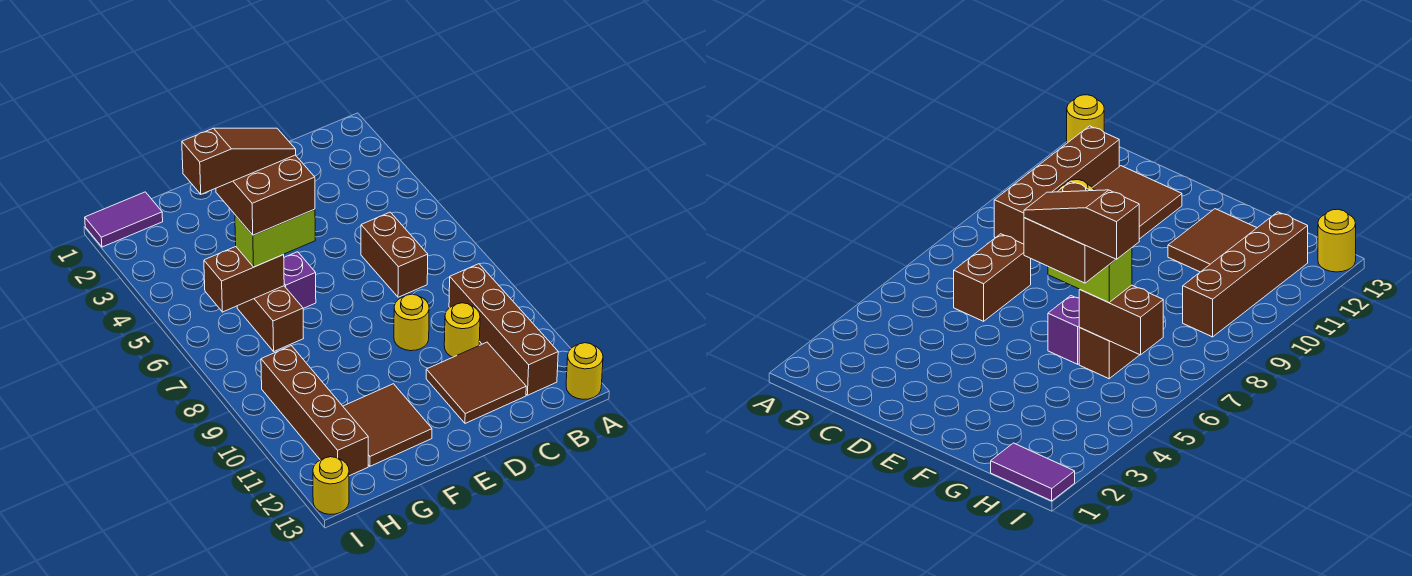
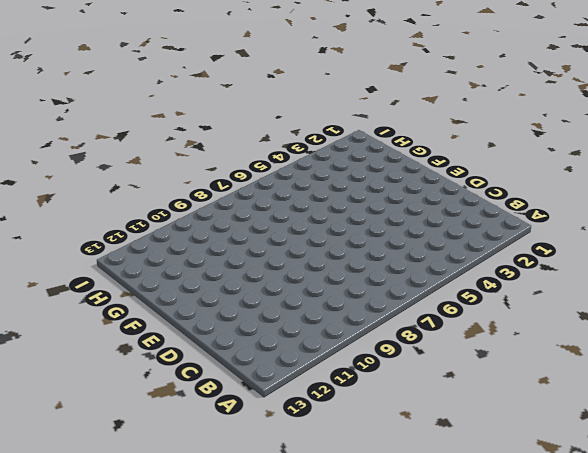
none -> yellow 1x1 round brick [566,343,603,399]
none -> brown 1x4 brick [449,264,558,395]
none -> brown 1x2 brick [361,212,428,297]

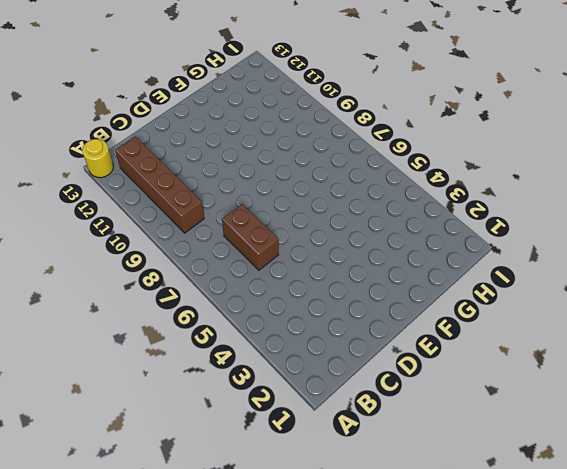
none -> yellow 1x1 round brick [444,303,480,357]
none -> brown 2x2 tile [426,342,526,423]
none -> yellow 1x1 round brick [394,294,429,351]

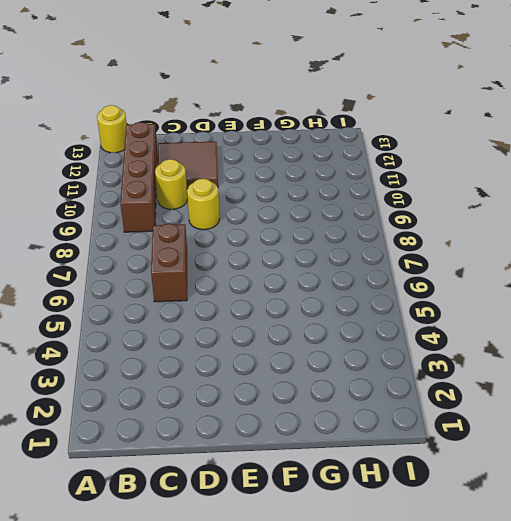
none -> purple 1x1 brick [284,252,316,308]
none -> brown 2x2 tile [343,384,432,466]
none -> brown 1x2 brick [237,286,304,351]

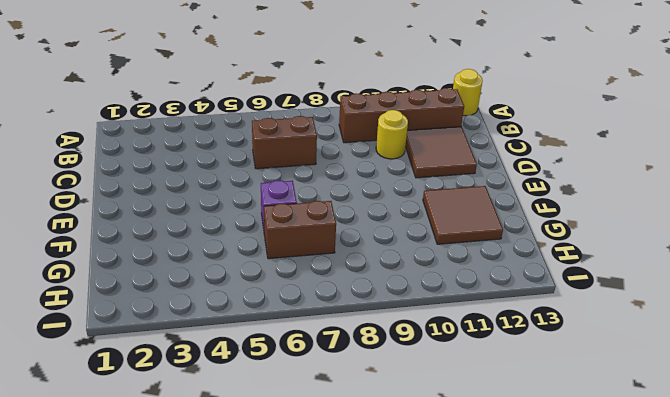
none -> yellow 1x1 round brick [394,294,429,351]
none -> purple 1x2 tile [85,192,163,247]
none -> brown 1x4 brick [261,346,368,476]

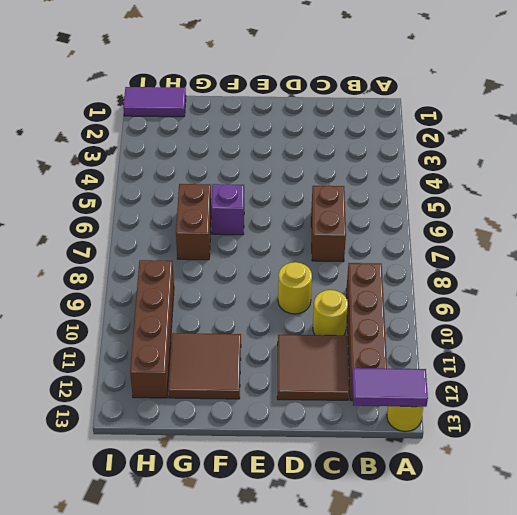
purple 1x2 tile [352,368,428,407] -> none
none -> yellow 1x1 round brick [313,457,349,514]
none -> brown 1x2 brick [204,247,284,312]
none -> lime 1x2 brick [235,209,315,267]

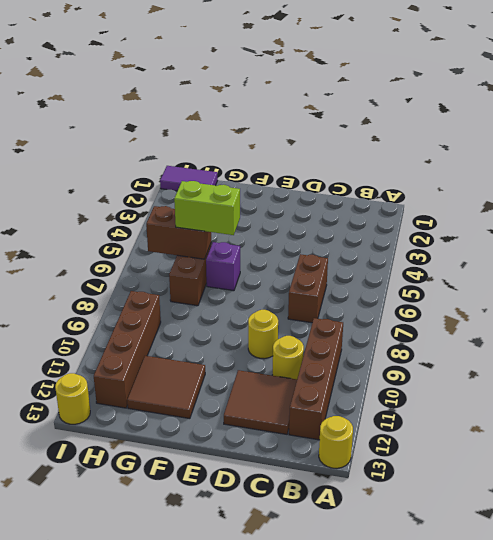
none -> brown 2x2 brick [216,155,315,235]
none -> brown 1x3 slope [182,128,296,194]

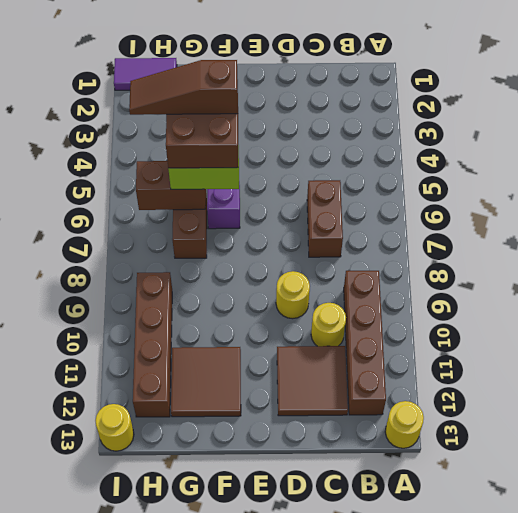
brown 1x3 slope [129,60,238,115] -> brown 1x3 slope turned to [182,128,296,194]

